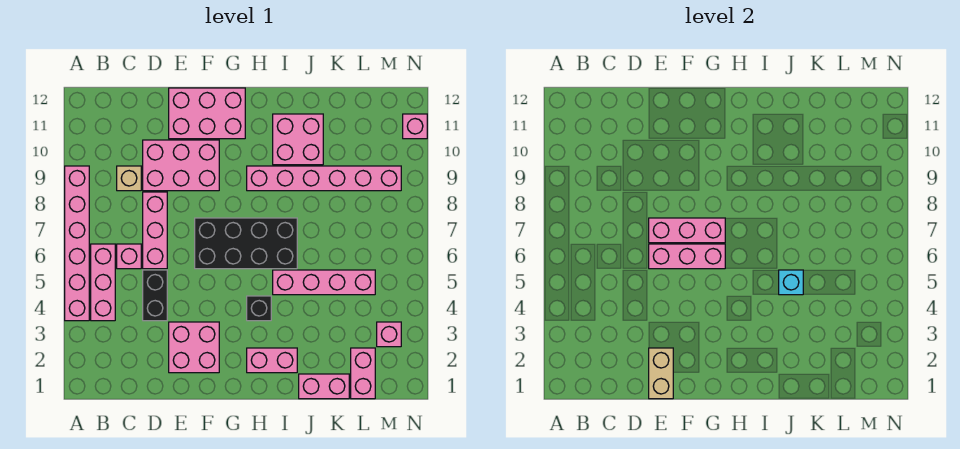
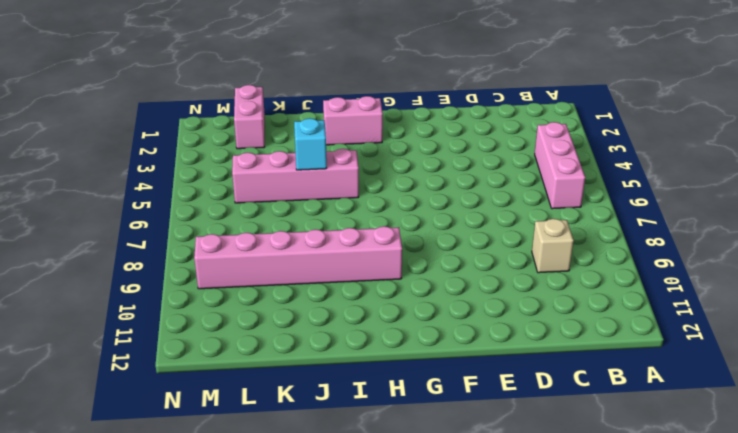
none -> pink 1x6 brick [65,166,89,321]
none -> pink 1x1 brick [117,244,141,269]
none -> black 1x2 brick [143,270,167,321]

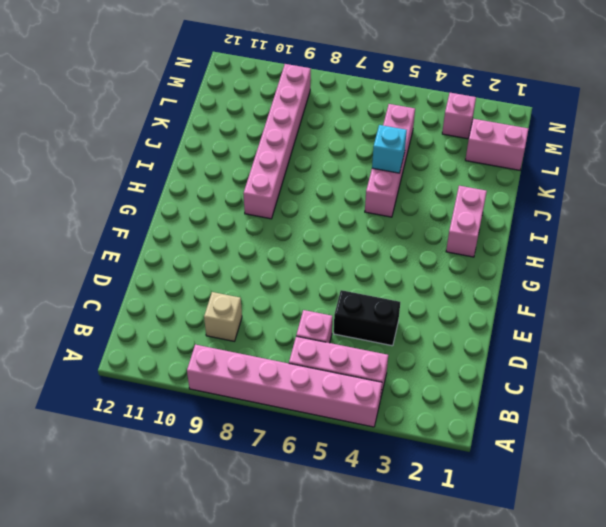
none -> pink 1x3 brick [143,192,167,269]
none -> pink 2x3 brick [143,140,219,191]
none -> pink 2x2 brick [169,322,219,373]

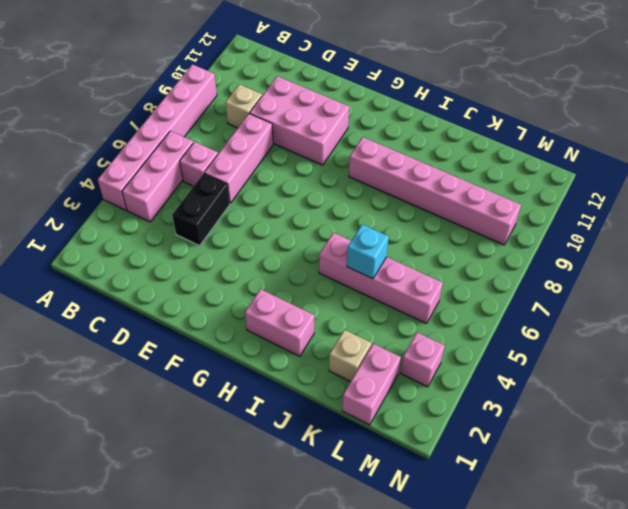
tan 1x1 brick [329,330,372,382] -> none
none -> pink 2x2 brick [169,322,219,373]
none -> pink 2x3 brick [169,88,245,139]
none -> black 2x4 brick [195,218,297,269]

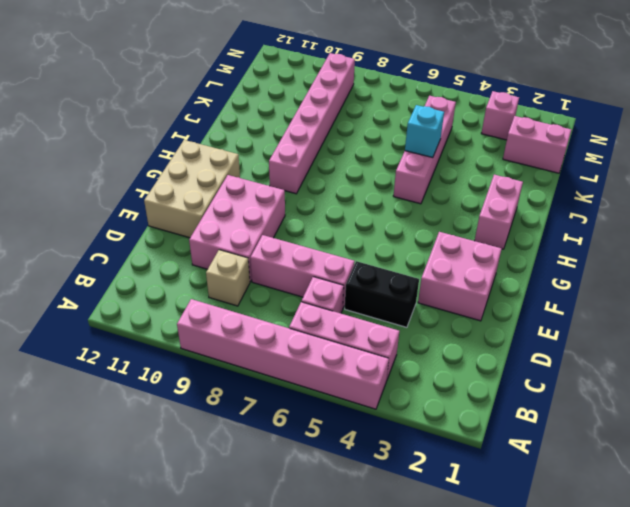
tan 2x3 brick [144,140,240,238] -> pink 2x3 brick [169,88,245,139]
none -> black 2x4 brick [195,218,297,269]
none -> black 1x1 brick [247,296,271,321]
none -> pink 2x2 brick [273,114,323,165]

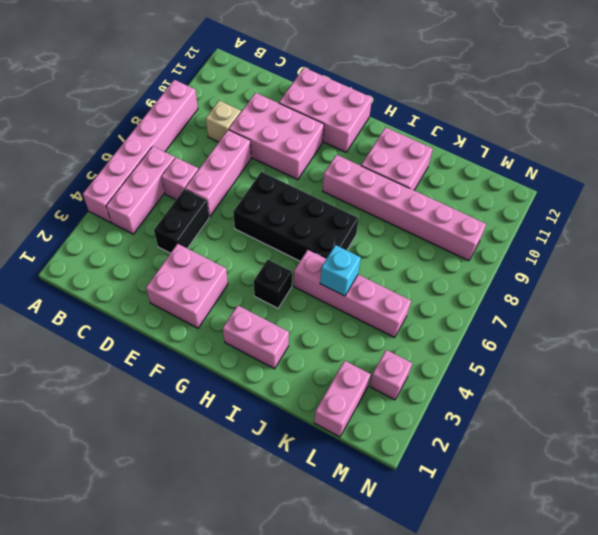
none -> pink 1x2 brick [299,374,349,399]
none -> pink 1x1 brick [403,114,427,139]
none -> tan 1x2 brick [649,348,673,399]

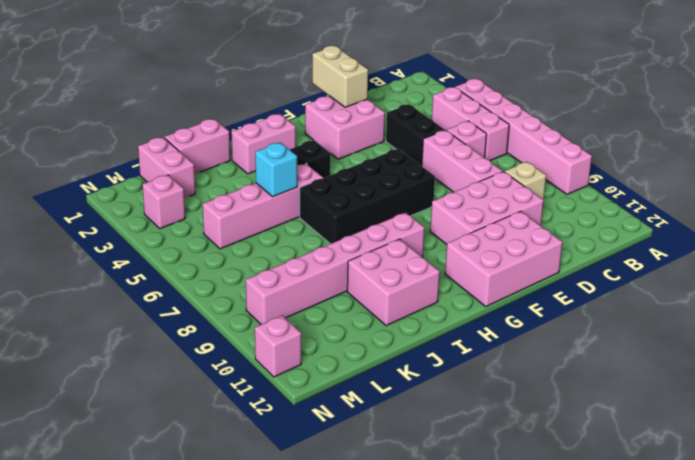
none -> pink 1x3 brick [649,244,725,269]
none -> pink 1x3 brick [649,218,725,243]

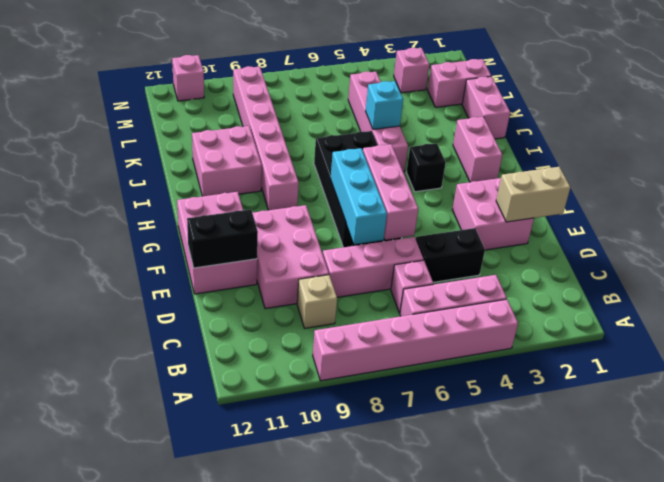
cyan 1x3 brick [331,148,387,244] -> pink 1x3 brick [649,218,725,243]
black 1x2 brick [187,209,258,268] -> none

